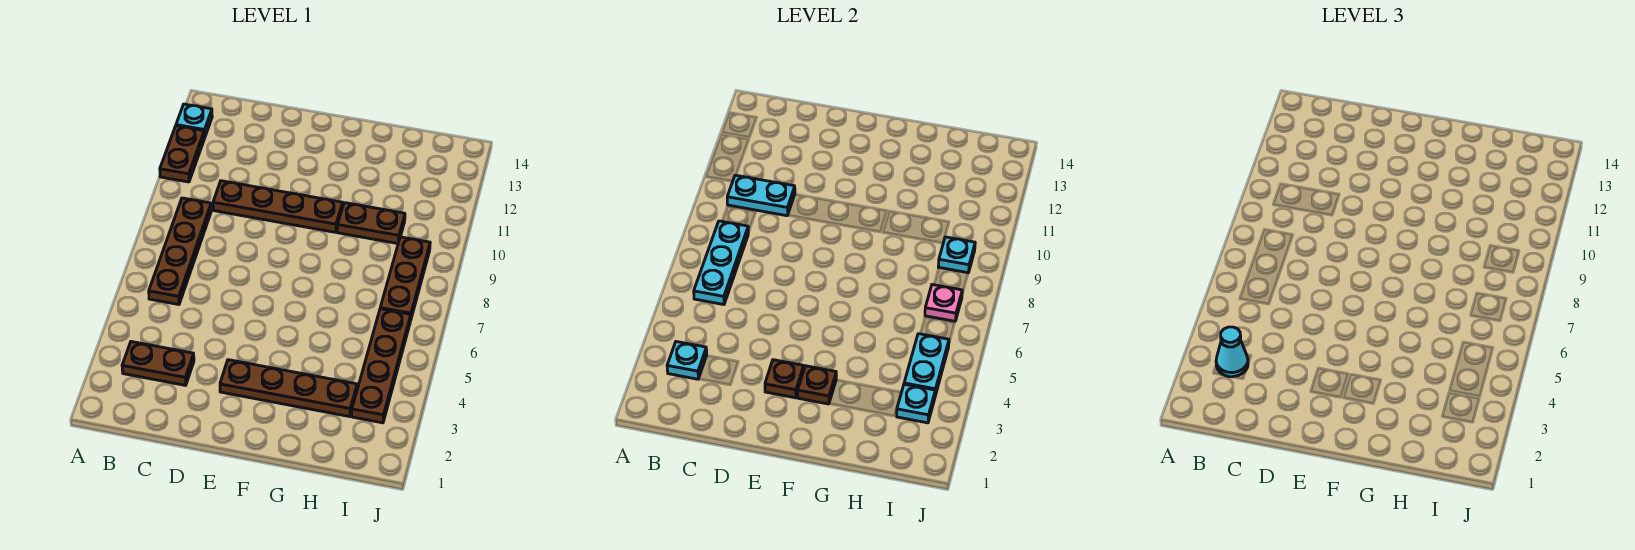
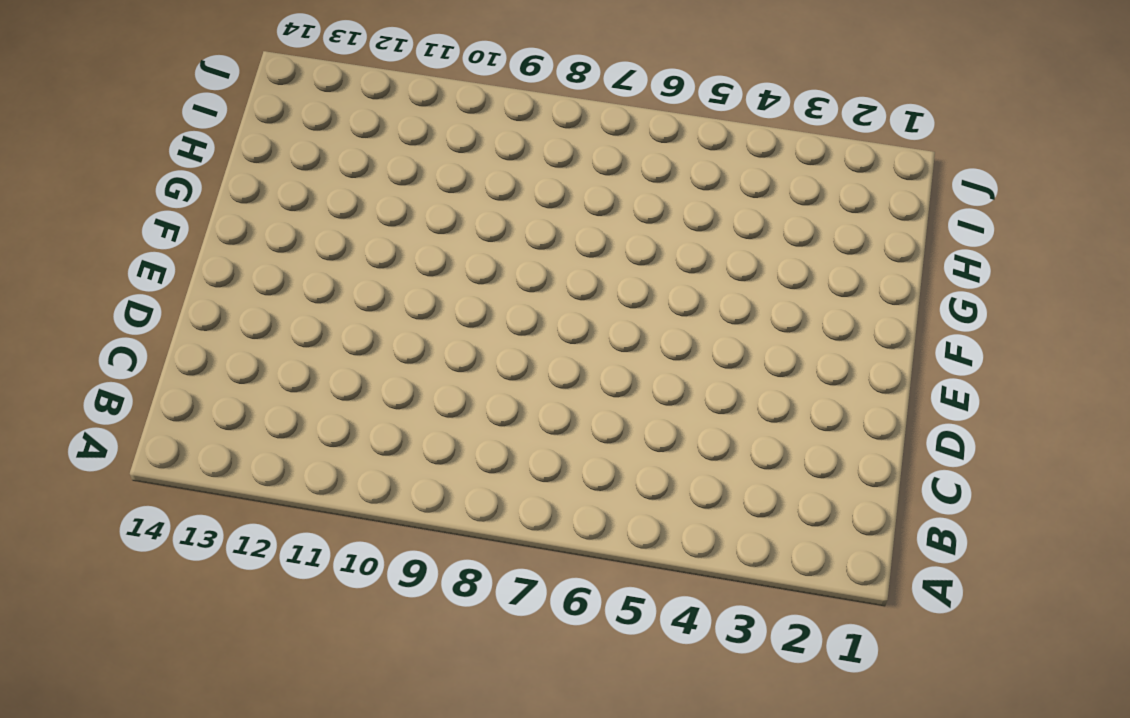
none -> brown 1x2 plate [160,126,204,182]
none -> cyan 1x1 plate [176,104,212,138]
none -> brown 1x2 plate [122,342,194,385]

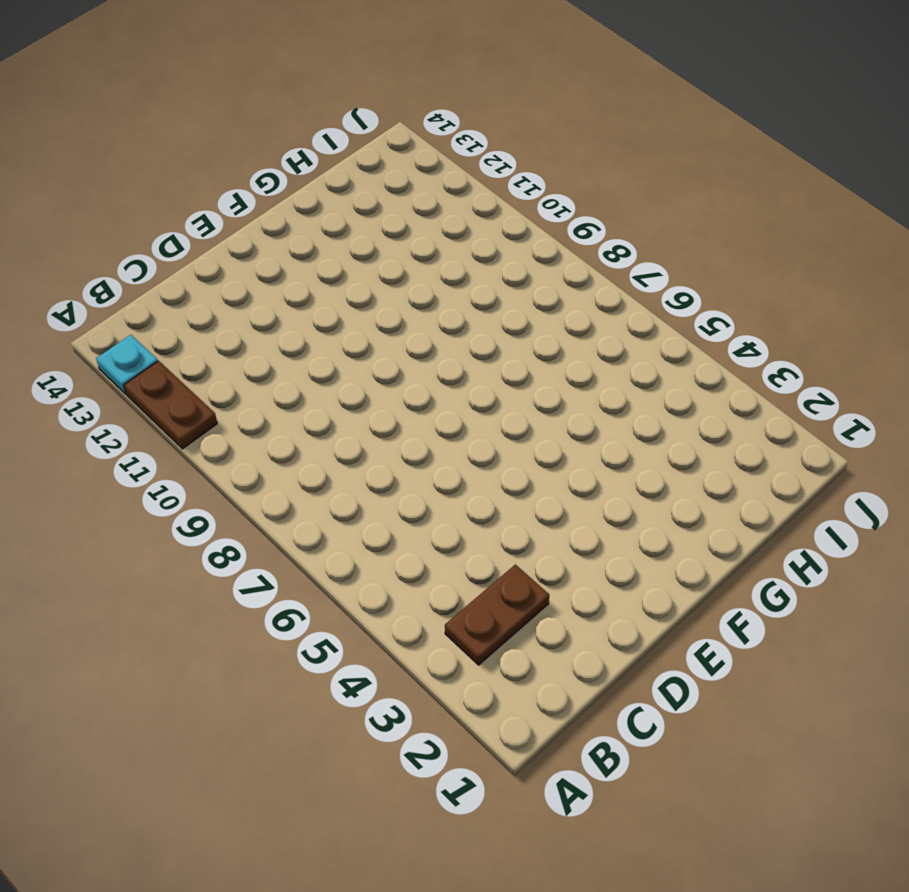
none -> brown 1x4 plate [149,198,211,305]
none -> brown 1x4 plate [213,181,343,232]
none -> brown 1x4 plate [220,360,357,417]

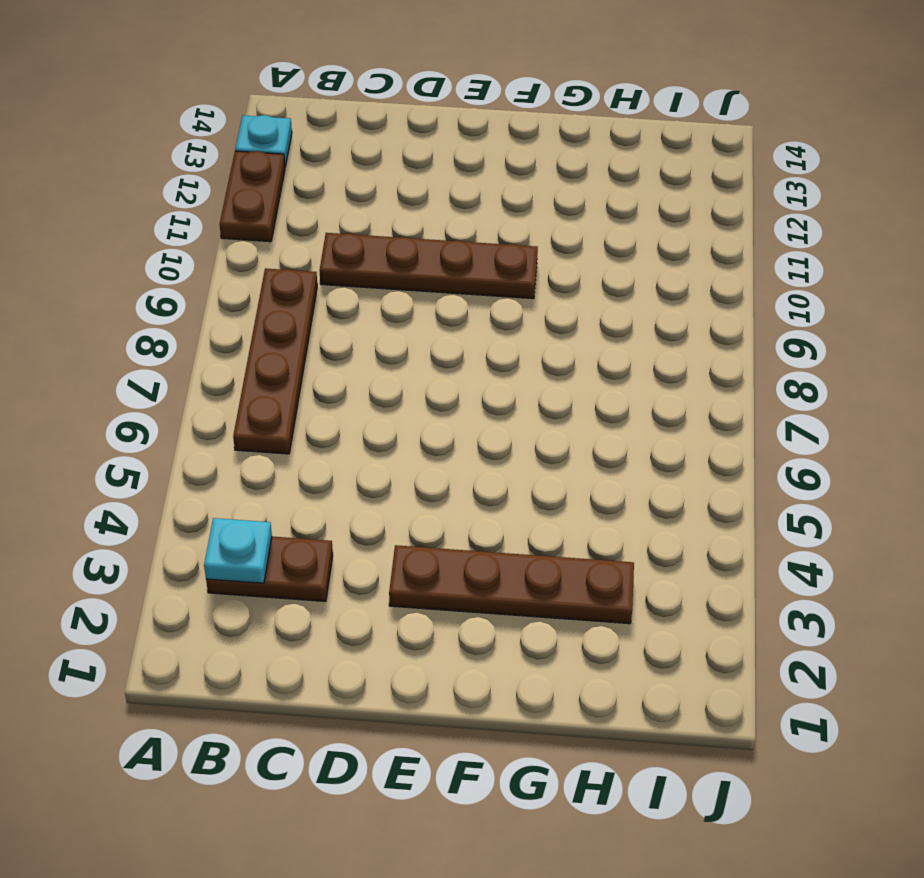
none -> brown 1x2 plate [337,203,405,244]
none -> brown 1x4 plate [352,309,411,423]
none -> brown 1x3 plate [380,237,430,321]

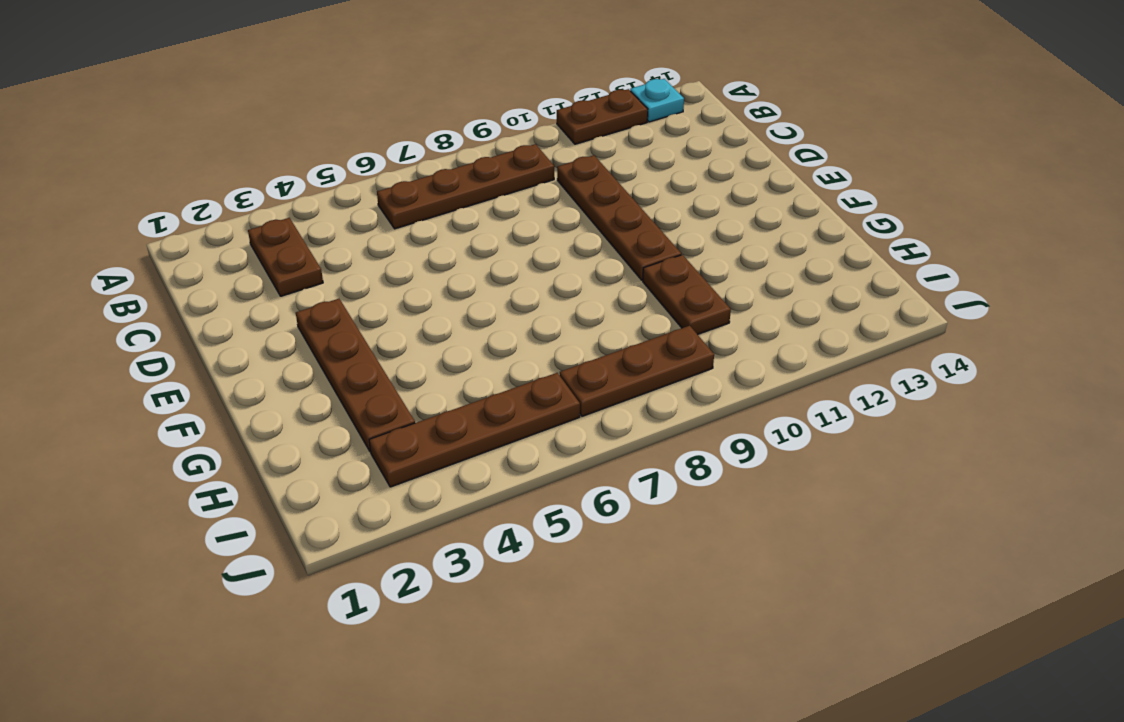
none -> cyan 1x1 plate [667,342,707,379]
none -> cyan 1x3 plate [694,221,748,305]
none -> cyan 1x2 plate [727,175,795,216]

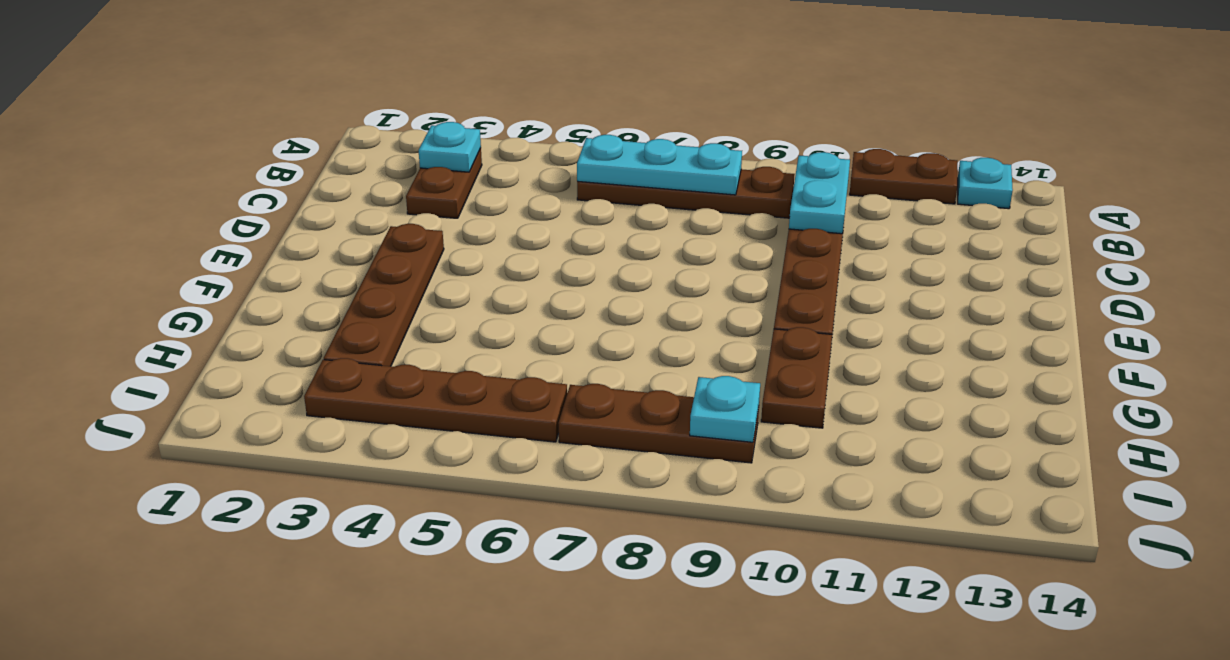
none -> brown 1x1 plate [765,360,804,398]
none -> brown 1x1 plate [798,366,836,404]
none -> cyan 1x1 plate [897,384,935,423]

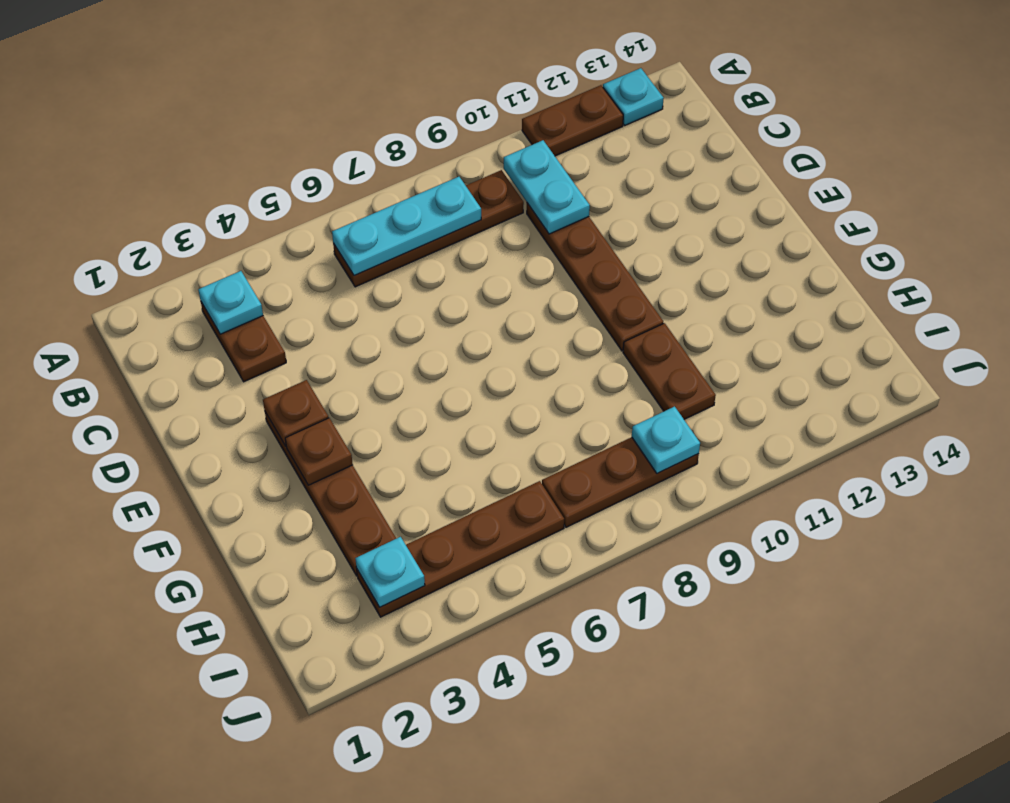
none -> cyan 1x2 plate [904,334,949,396]
none -> pink 1x1 plate [925,285,962,321]
none -> cyan 1x1 cone [1216,327,1248,377]

